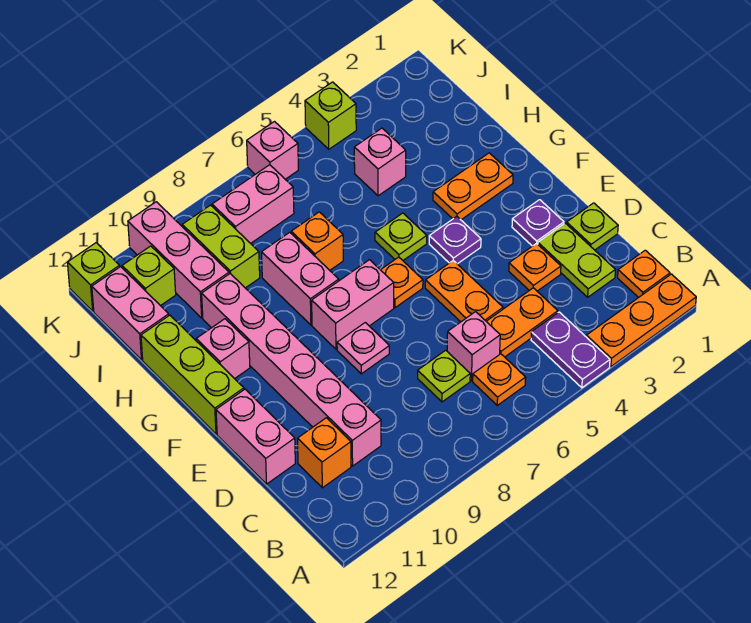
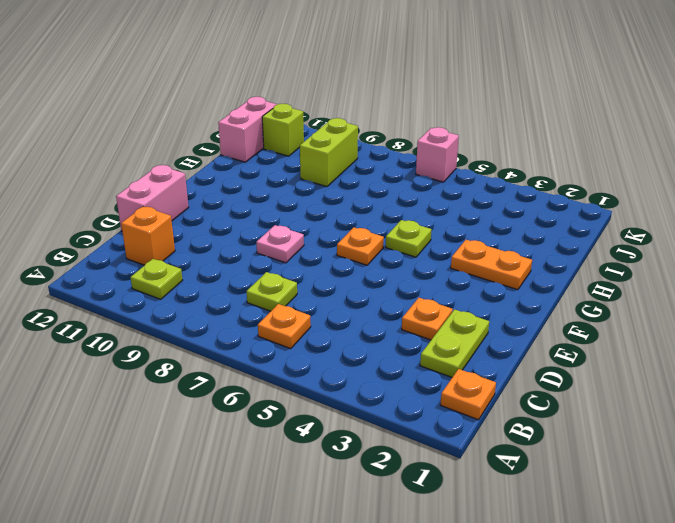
lime 1x1 plate [130,259,183,299] -> lime 1x1 plate moved to [567,203,618,250]
none -> orange 1x3 plate [586,274,696,367]
none -> purple 1x2 plate [531,312,610,388]
none -> orange 1x2 plate [486,288,558,357]
none -> pink 1x1 brick [447,312,500,381]

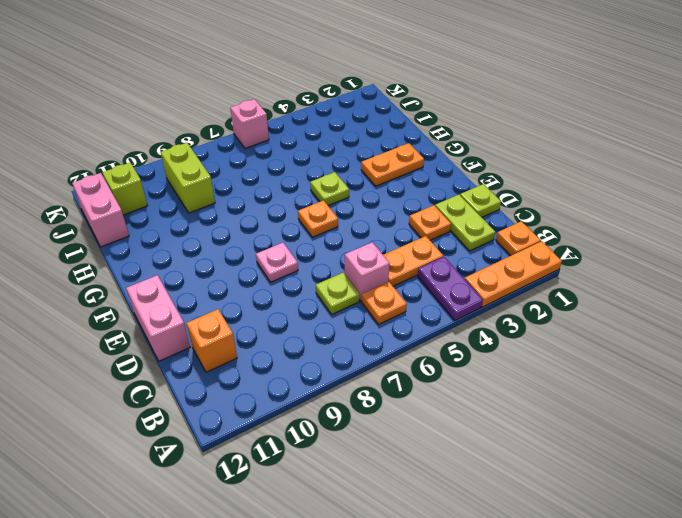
none -> pink 1x6 brick [202,274,381,466]
none -> orange 1x2 plate [425,261,503,322]
none -> purple 1x1 plate [512,200,564,246]
none -> purple 1x1 plate [429,217,481,264]

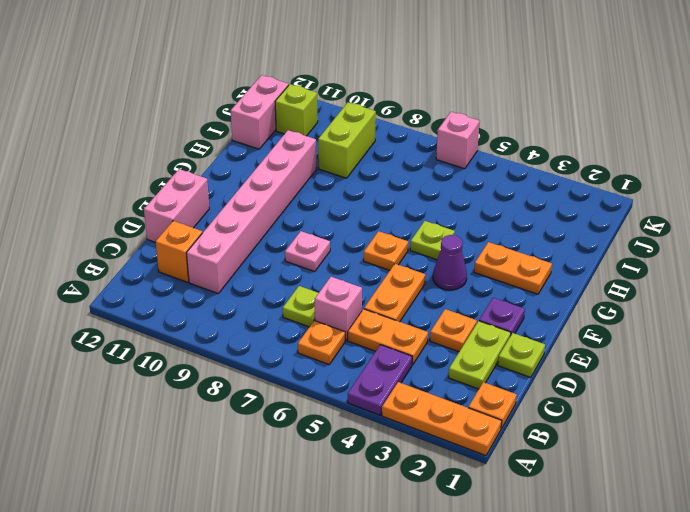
purple 1x1 cone [433,235,467,290] -> purple 1x1 plate [429,217,481,264]
none -> pink 1x2 brick [312,260,394,349]
none -> lime 1x3 brick [141,315,244,434]
none -> pink 1x2 brick [262,232,339,325]
none -> pink 1x1 brick [196,319,250,379]

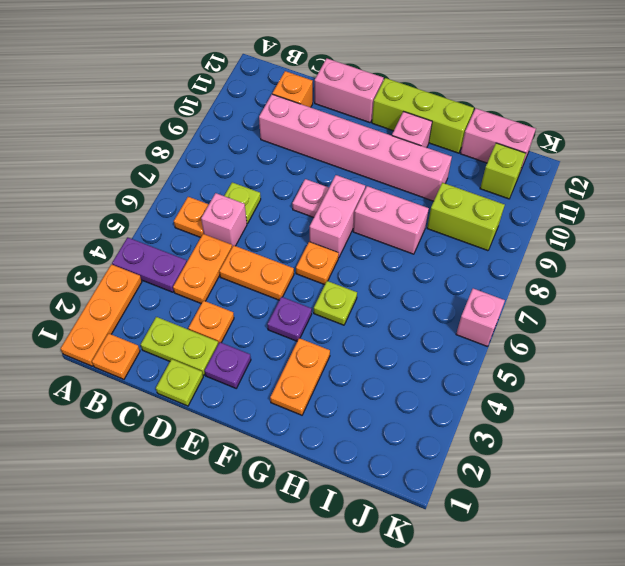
none -> orange 1x1 brick [291,212,343,270]
none -> pink 1x1 brick [354,128,406,196]
none -> pink 1x3 brick [128,202,229,318]
none -> pink 1x2 brick [212,165,294,243]

